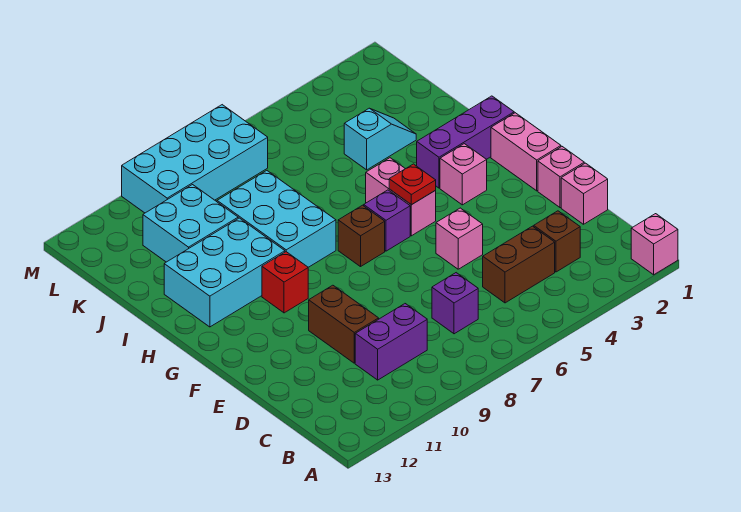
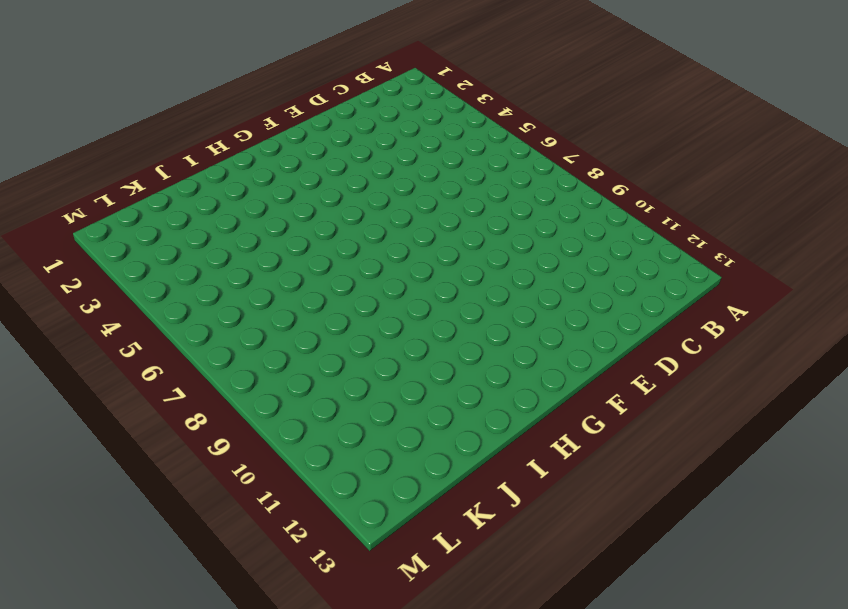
none -> pink 1x1 brick [631,214,678,275]
none -> brown 1x1 brick [534,211,580,272]
none -> brown 1x2 brick [483,226,555,303]

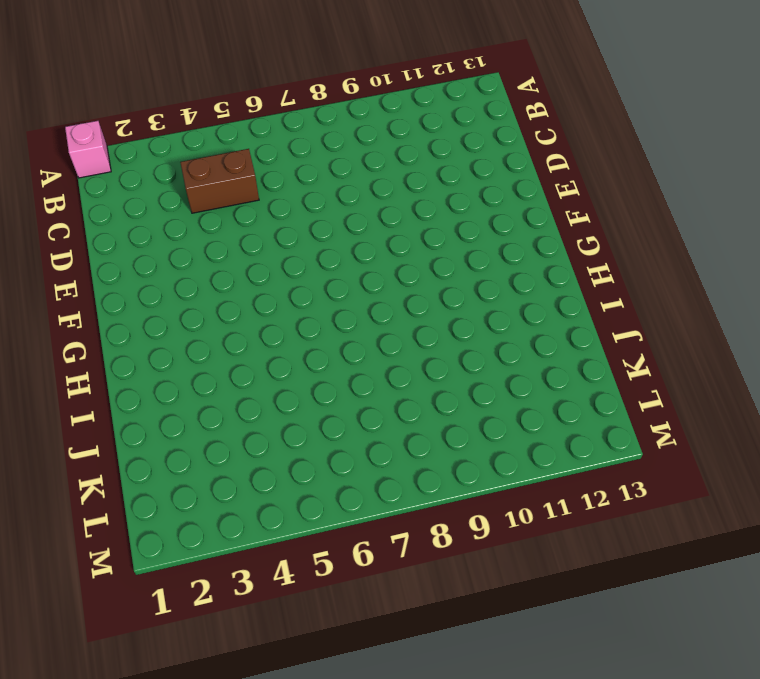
none -> brown 1x1 brick [534,211,580,272]
none -> purple 1x1 brick [432,273,478,334]
none -> purple 1x2 brick [355,304,427,380]

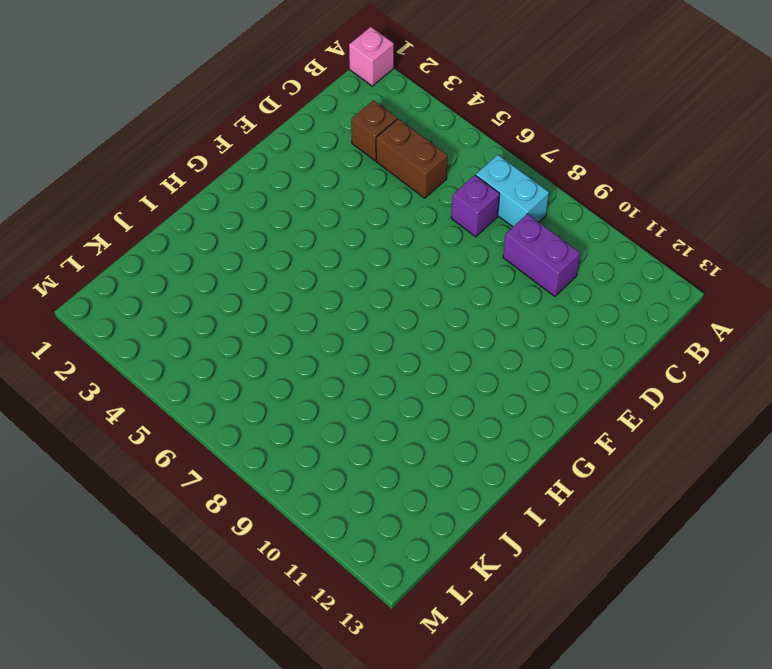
cyan 1x2 brick [476,155,549,227] -> none
none -> pink 1x1 brick [561,163,608,224]
none -> brown 1x2 brick [309,285,379,363]
none -> pink 1x1 brick [538,147,584,208]

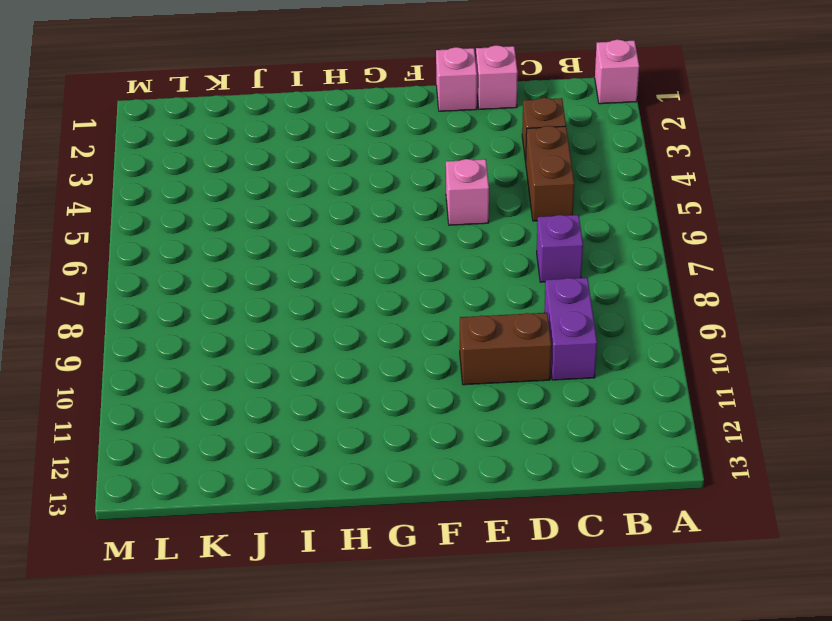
none -> pink 1x2 brick [491,113,561,191]
none -> pink 1x1 brick [440,144,487,205]
none -> pink 1x2 brick [366,158,436,236]

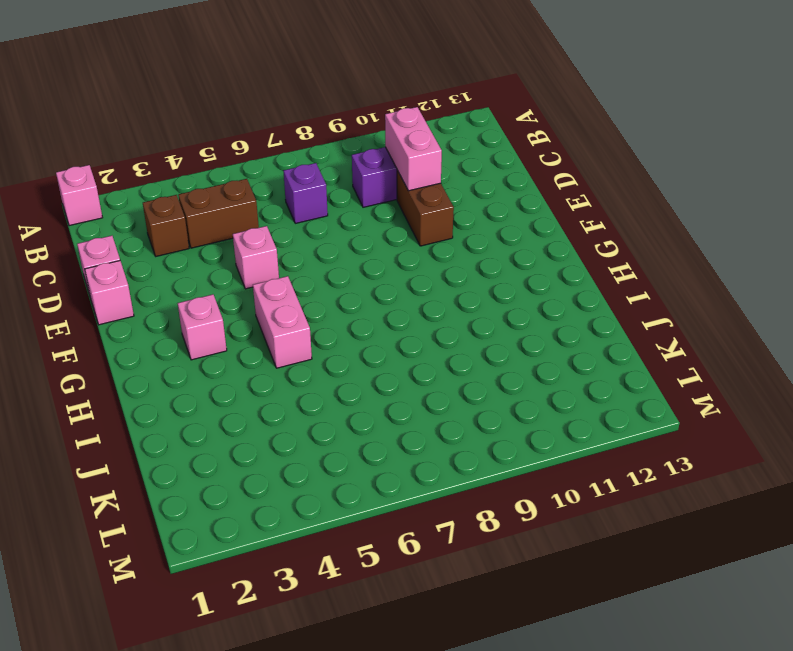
pink 1x2 brick [385,107,442,191] -> pink 1x2 brick moved to [491,113,561,191]
none -> purple 1x1 brick [364,190,410,251]
none -> brown 1x1 brick [338,205,385,267]
none -> red 1x1 brick [262,252,308,313]

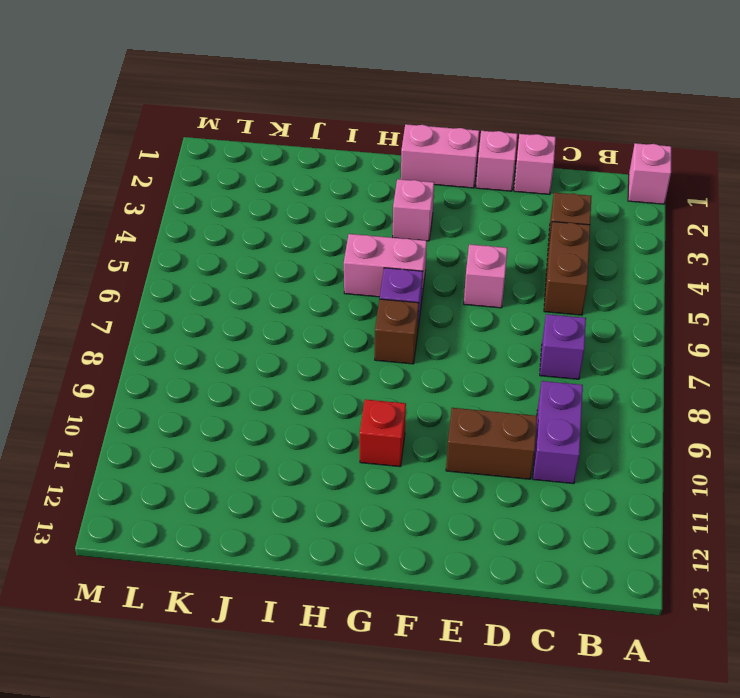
none -> purple 1x3 brick [417,96,514,188]
none -> cyan 2x3 brick [217,171,336,267]
none -> cyan 2x3 brick [164,218,285,327]

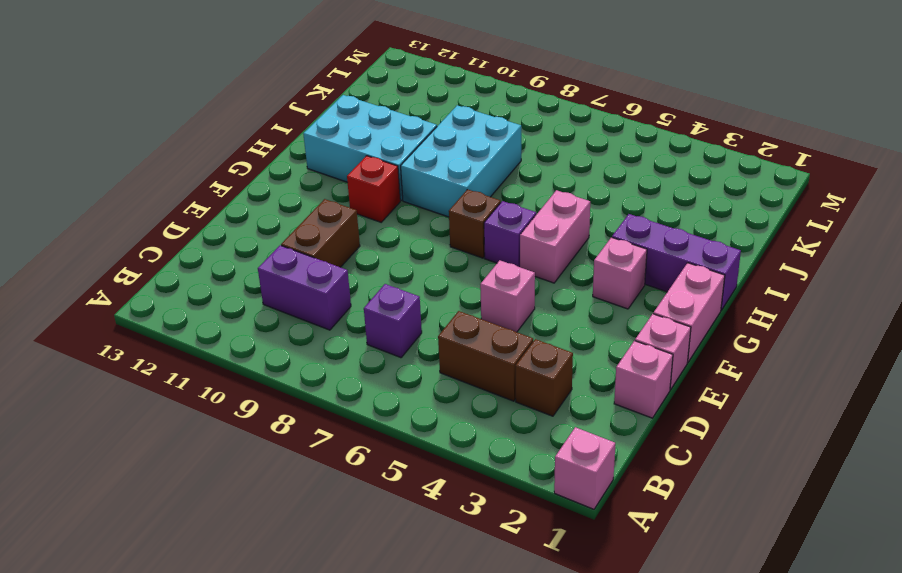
none -> cyan 1x2 slope [344,108,416,170]
none -> cyan 2x2 brick [143,185,238,262]
none -> cyan 2x4 brick [122,105,268,213]

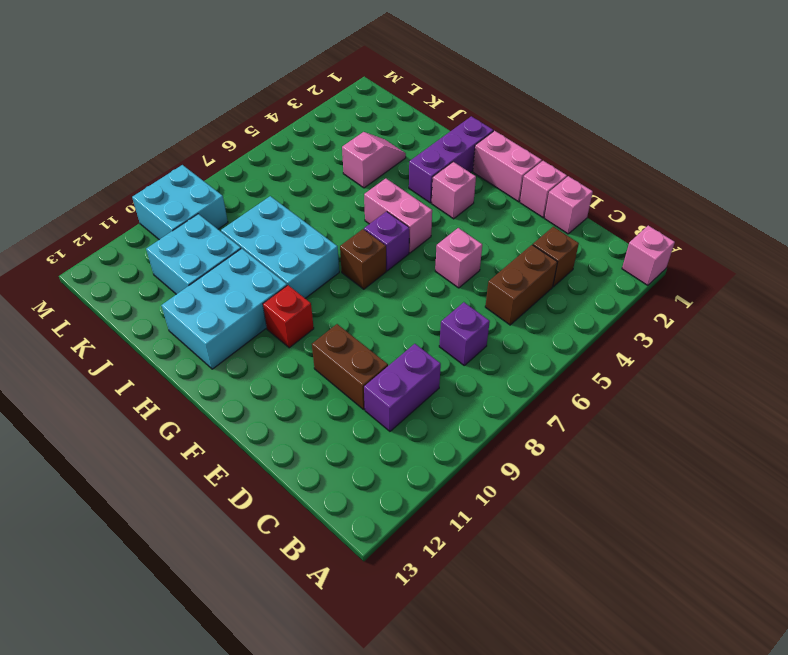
pink 1x2 slope [342,132,406,188] -> cyan 1x2 slope [344,108,416,170]
cyan 2x2 brick [132,165,228,240] -> cyan 2x4 brick [122,105,268,213]
none -> red 1x1 plate [389,164,436,205]

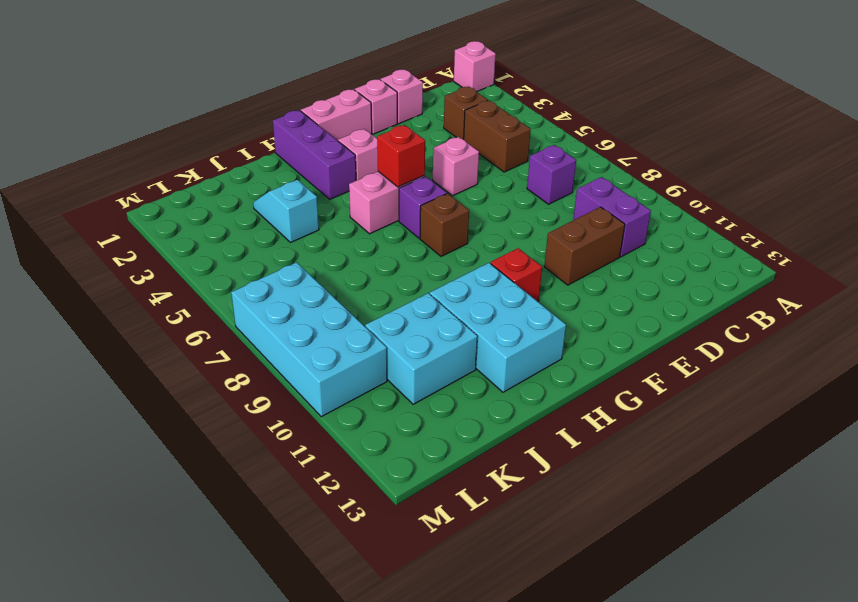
red 1x1 brick [377,125,425,187] -> red 1x1 plate [389,164,436,205]
none -> cyan 2x3 brick [217,171,336,267]

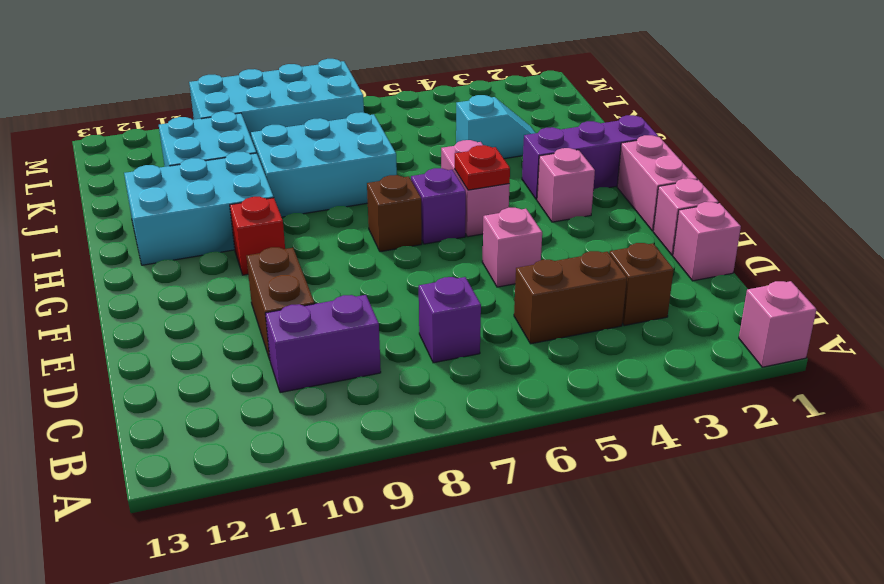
cyan 2x3 brick [251,112,397,217] -> cyan 2x3 brick turned to [217,171,336,267]

